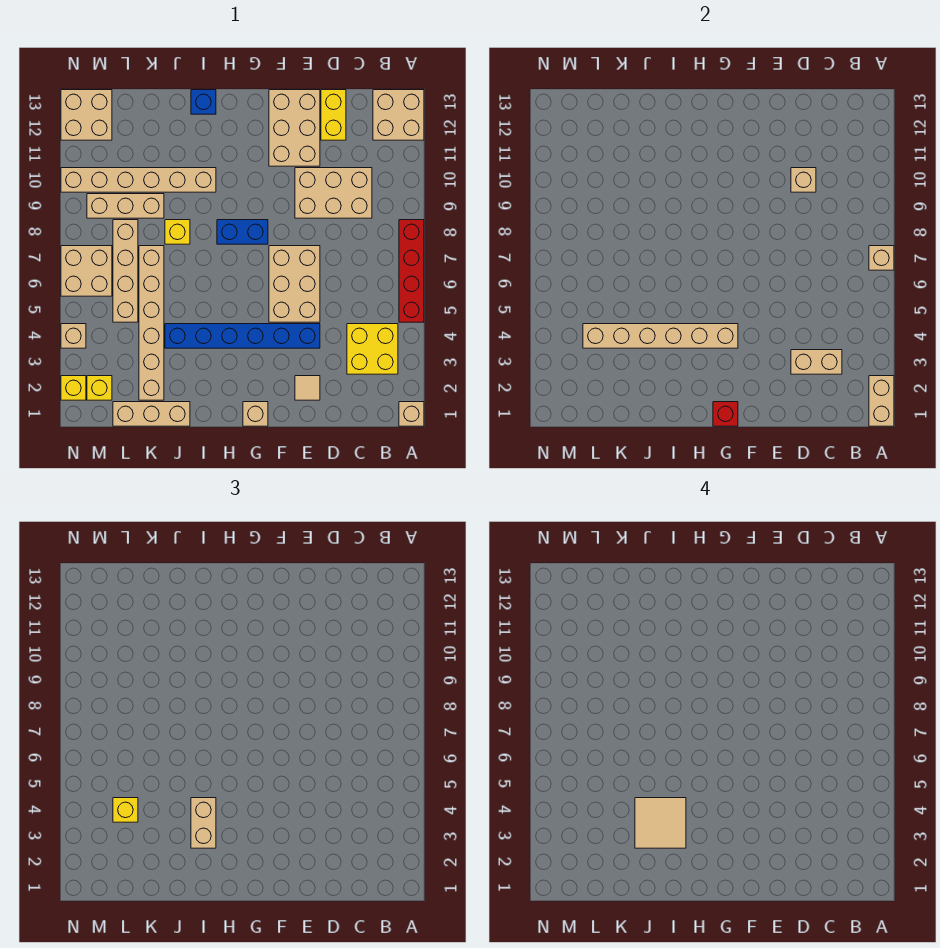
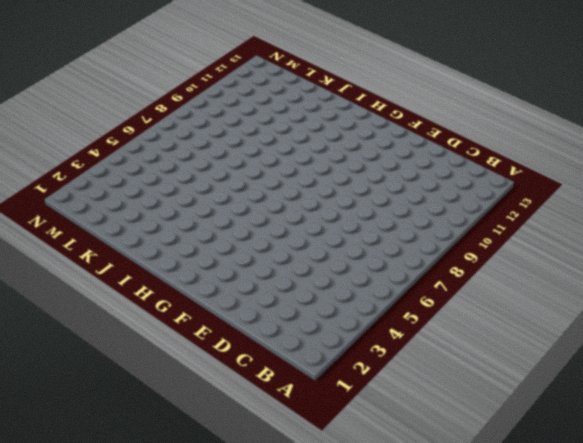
none -> tan 1x1 brick [399,402,424,426]
none -> red 1x4 brick [399,220,424,322]
none -> tan 2x2 brick [373,90,424,140]
none -> yellow 2x2 brick [347,324,398,374]

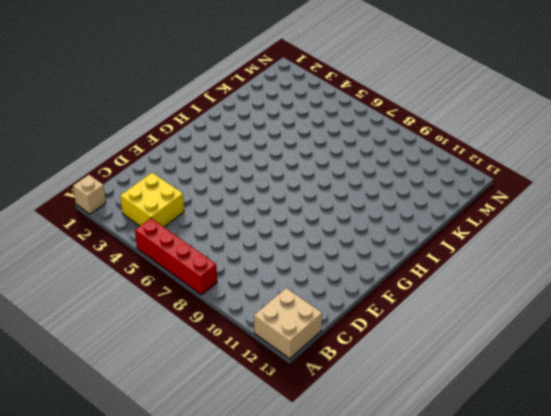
none -> tan 2x3 brick [295,168,372,218]
none -> yellow 1x2 brick [321,90,346,140]
none -> tan 1x1 tile [295,376,320,400]
none -> blue 1x6 brick [165,324,320,348]

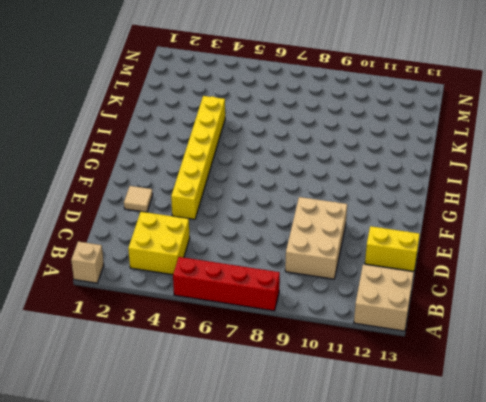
yellow 1x6 brick [171,96,225,219] -> blue 1x6 brick [165,324,320,348]
none -> tan 2x3 brick [269,246,320,322]
none -> tan 2x3 brick [269,90,320,166]
none -> tan 1x1 brick [243,402,268,426]
none -> blue 1x2 brick [217,220,268,244]

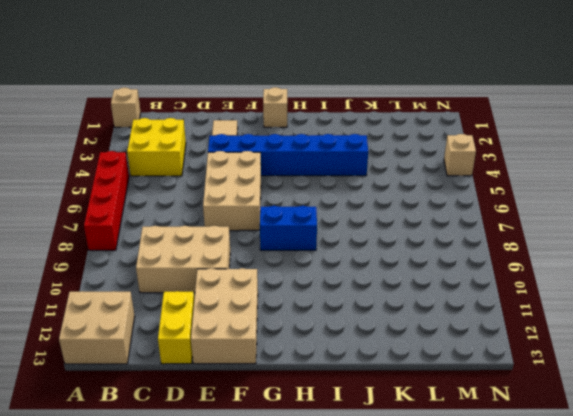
none -> tan 1x6 brick [61,168,216,192]
none -> blue 1x1 brick [191,90,216,114]
none -> tan 1x3 brick [113,402,190,426]
none -> yellow 1x1 brick [165,220,190,244]

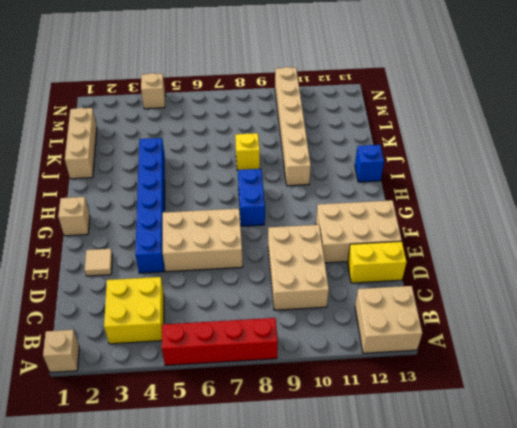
none -> tan 1x6 brick [139,246,164,400]
none -> tan 1x3 brick [87,194,164,218]
none -> tan 1x4 brick [113,220,138,322]
none -> yellow 1x1 brick [87,376,112,400]

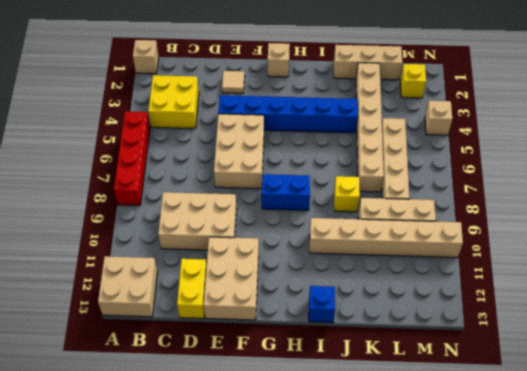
none -> tan 2x2 brick [61,246,112,296]
none -> tan 2x2 brick [61,90,112,140]
none -> yellow 1x1 brick [61,376,86,400]
none -> tan 1x2 brick [869,376,894,426]

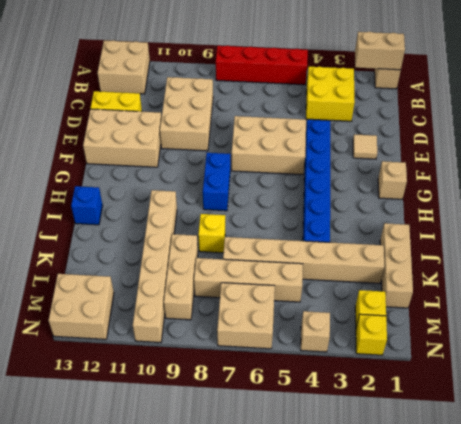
none -> tan 1x1 brick [869,246,894,270]
none -> tan 1x2 brick [791,350,842,374]
none -> tan 1x1 brick [791,168,816,192]
none -> red 1x1 brick [713,402,738,426]

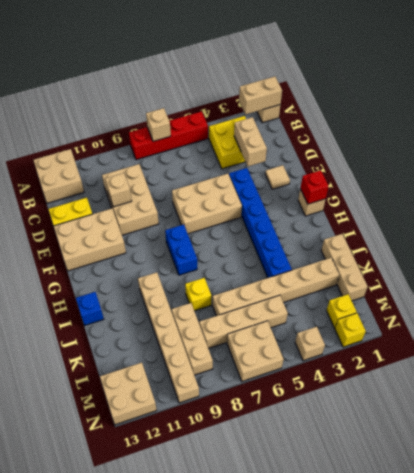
none -> tan 1x6 brick [583,324,738,348]
none -> tan 1x2 brick [191,798,216,848]
none -> yellow 1x1 brick [113,798,138,822]
none -> tan 2x2 tile [635,798,686,848]

